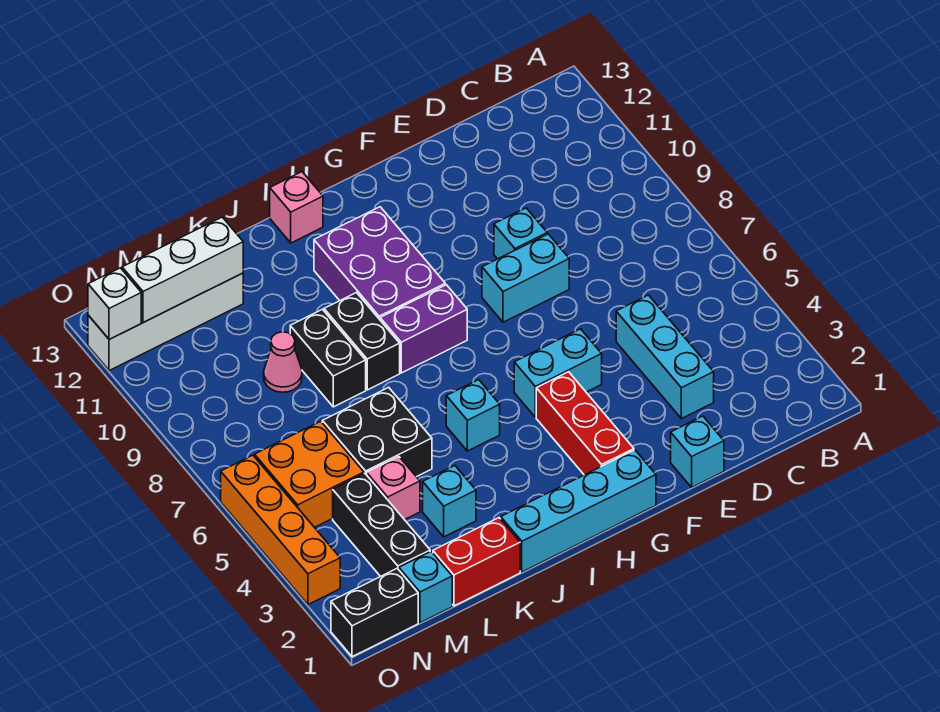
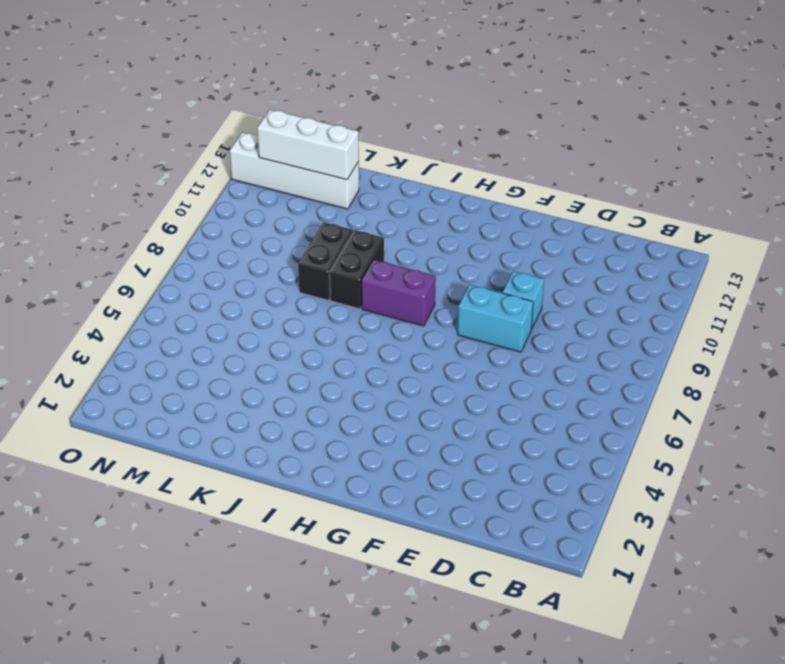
none -> cyan 1x3 brick [616,295,714,419]
none -> cyan 1x1 brick [671,416,724,487]
none -> cyan 1x2 brick [514,329,602,417]

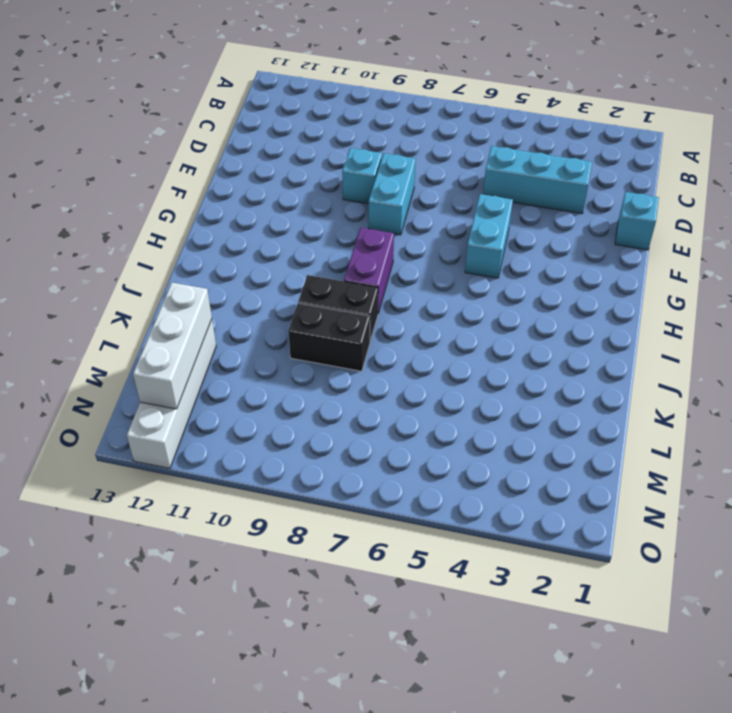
none -> cyan 1x4 brick [501,450,656,572]
none -> red 1x3 brick [536,372,634,475]
none -> purple 2x3 brick [314,207,445,320]

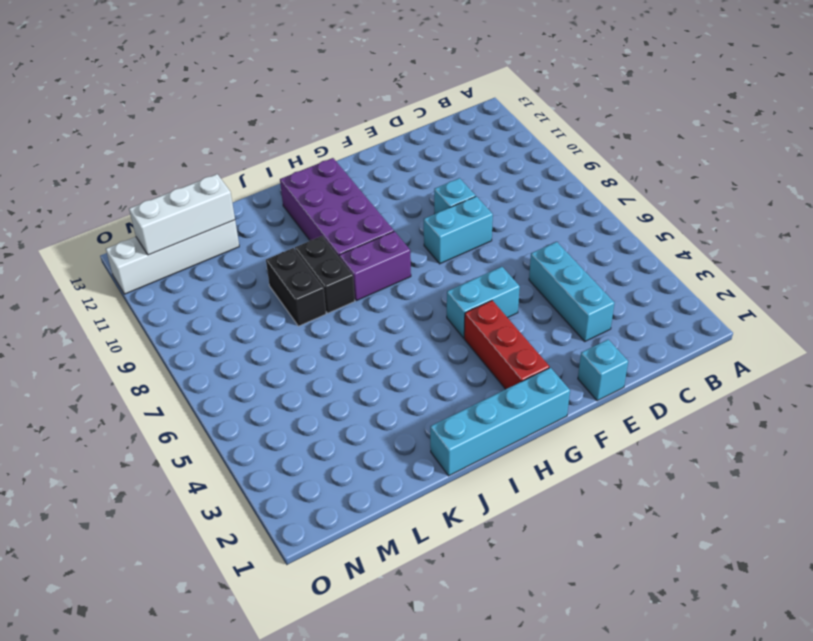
purple 2x4 brick [280,158,394,256] -> purple 2x3 brick [314,207,445,320]
none -> cyan 1x1 brick [446,380,500,451]
none -> pink 1x1 brick [270,172,323,243]
none -> red 1x2 brick [433,518,520,606]

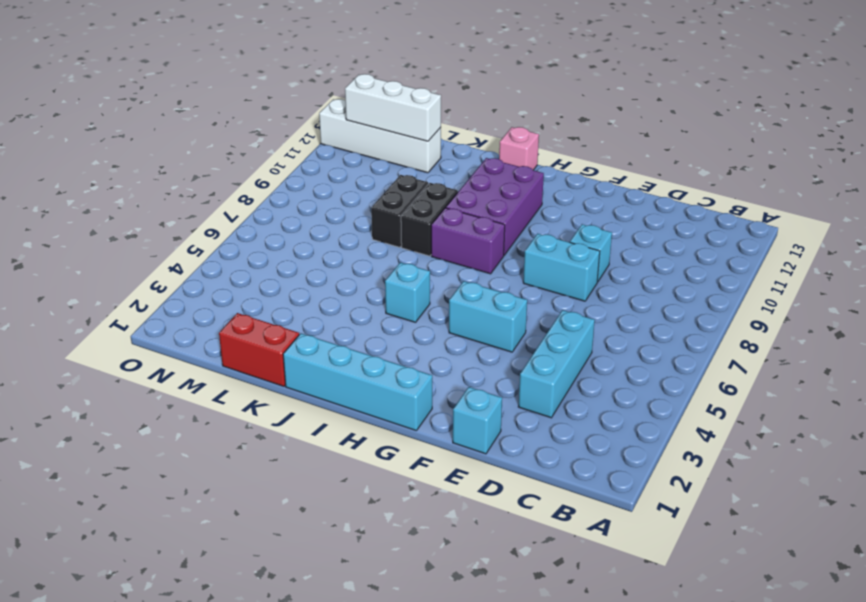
none -> red 1x3 brick [536,372,634,475]
none -> cyan 1x1 brick [423,466,476,537]
none -> black 2x2 brick [322,387,432,477]

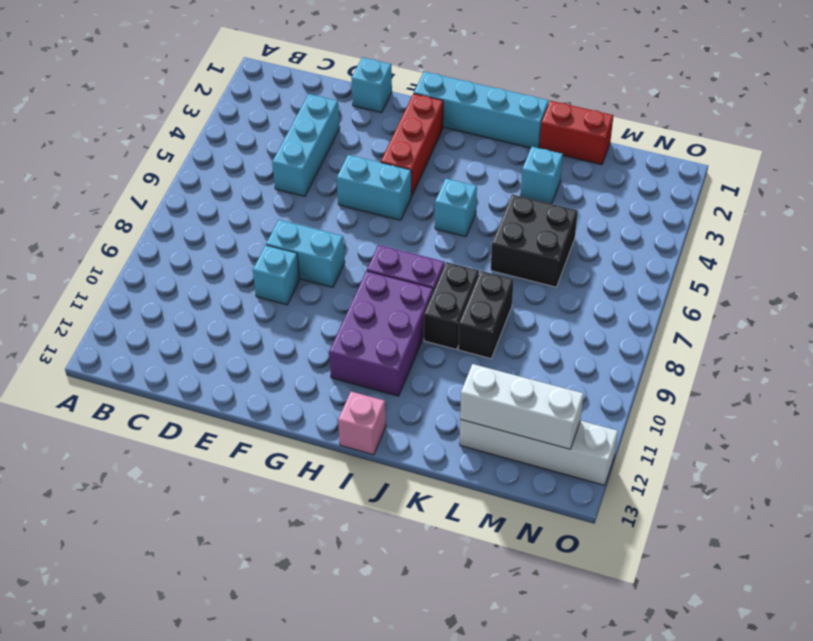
none -> pink 1x1 brick [367,457,420,520]
none -> pink 1x1 cone [264,332,302,392]
none -> cyan 1x1 brick [399,551,452,623]

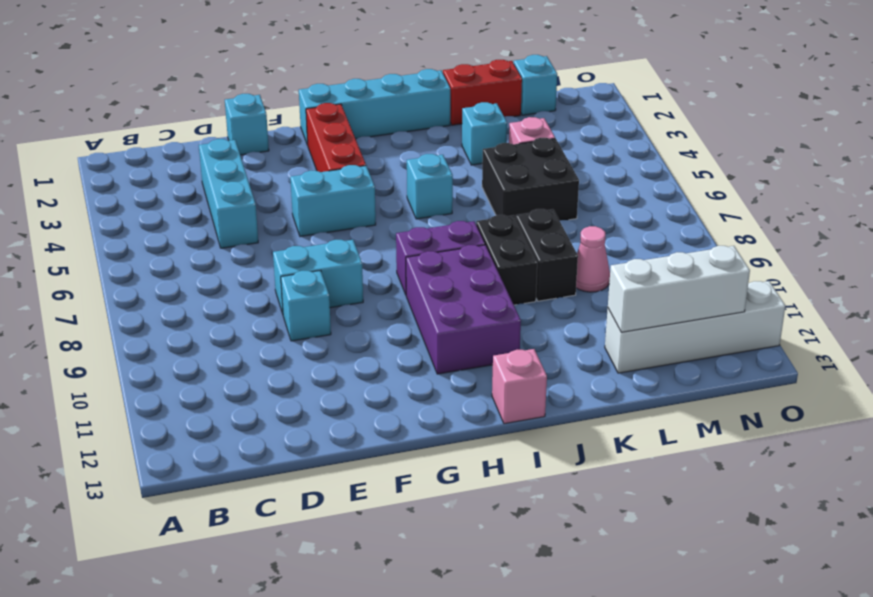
none -> black 1x3 brick [333,473,430,576]
none -> orange 2x2 brick [255,421,364,527]
none -> black 1x2 brick [331,568,418,657]

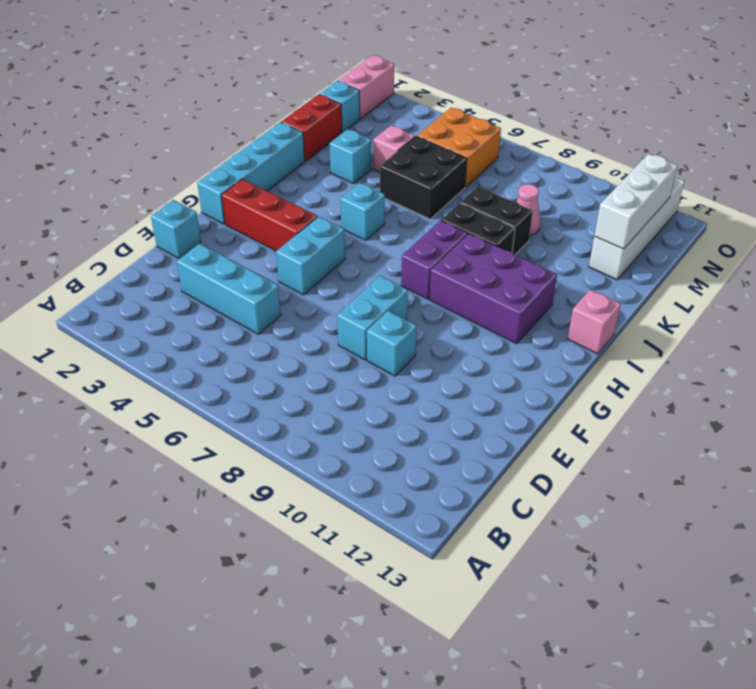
pink 1x2 brick [338,55,394,119] -> black 1x2 brick [331,568,418,657]
none -> black 1x3 brick [333,473,430,576]
none -> orange 1x4 brick [221,455,340,605]
none -> white 1x1 brick [88,268,141,339]

